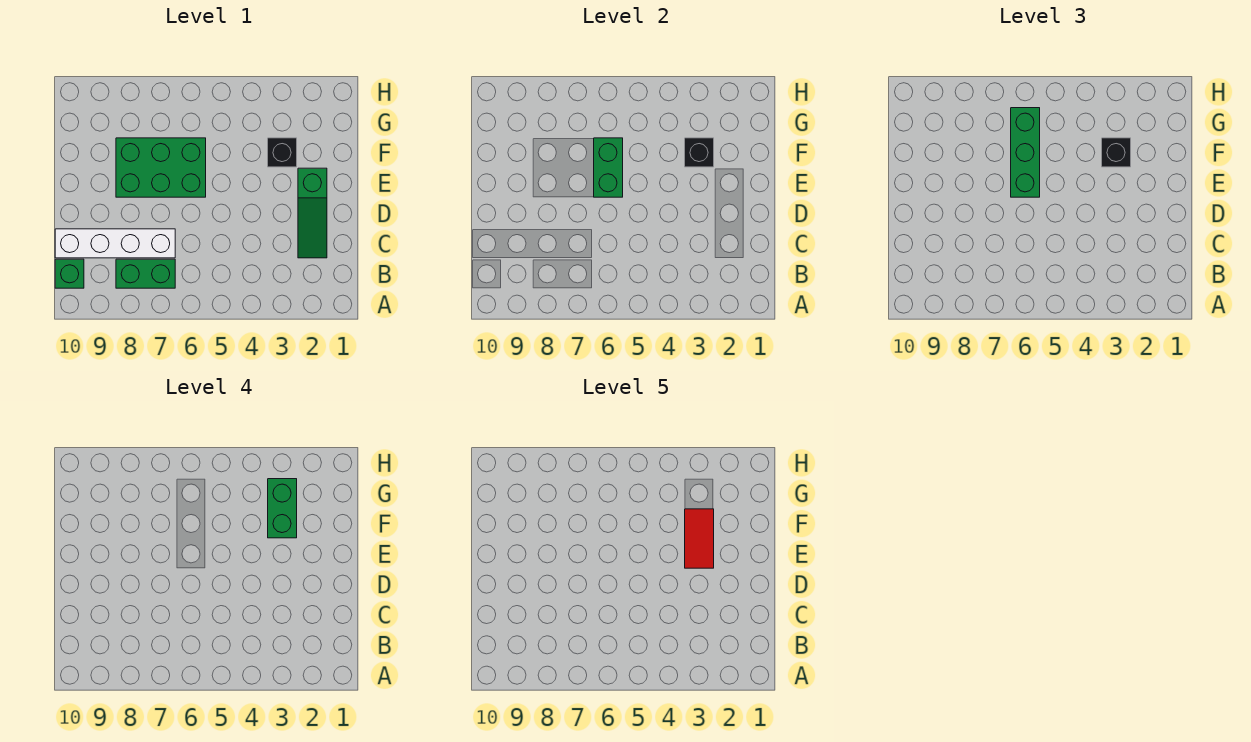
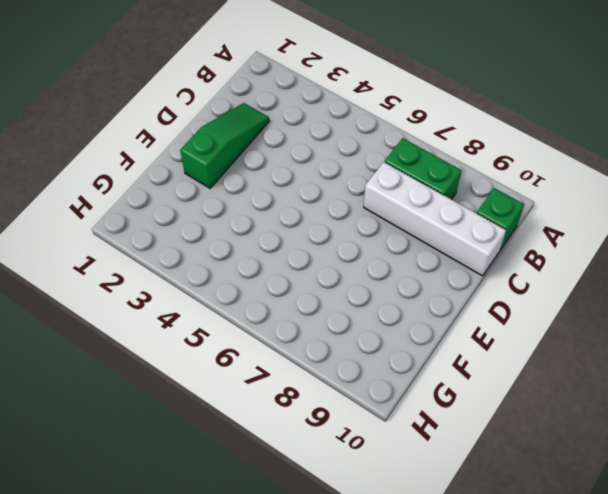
none -> green 2x3 brick [116,138,206,197]
none -> black 1x1 brick [268,138,297,167]
none -> green 1x2 brick [594,138,623,197]

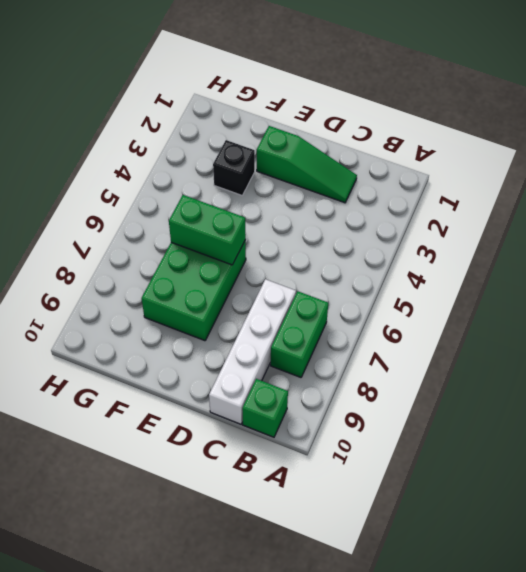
none -> black 1x1 brick [685,138,714,167]
none -> green 1x3 brick [1011,108,1040,197]
none -> black 1x1 brick [1102,138,1131,167]

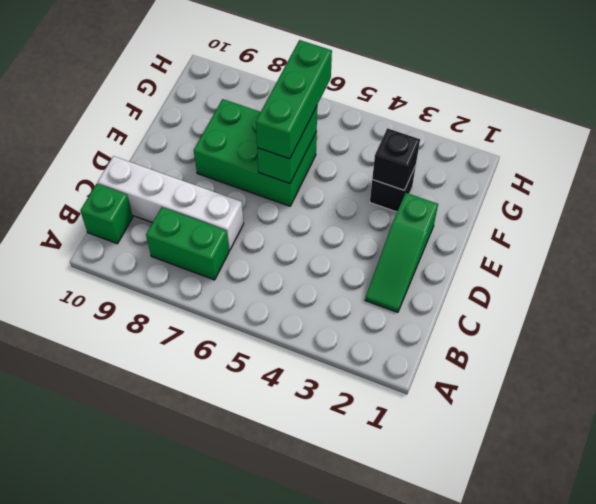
none -> black 1x1 brick [1102,138,1131,167]
none -> green 1x2 brick [268,479,297,538]
none -> red 1x2 tile [685,509,714,568]

